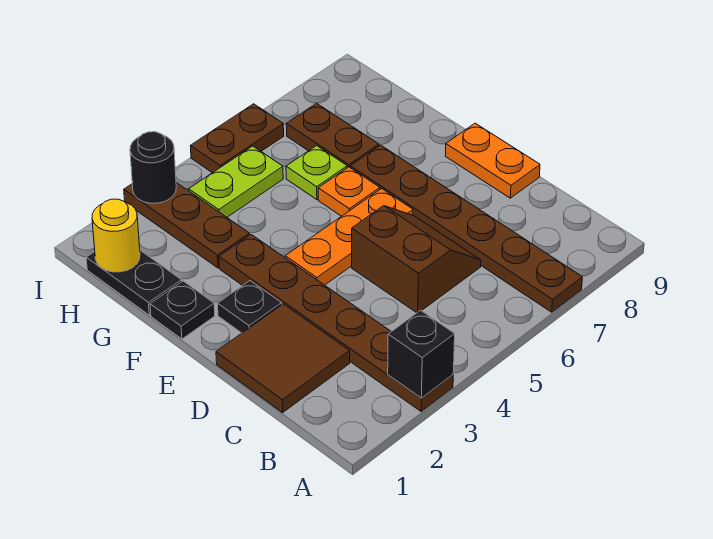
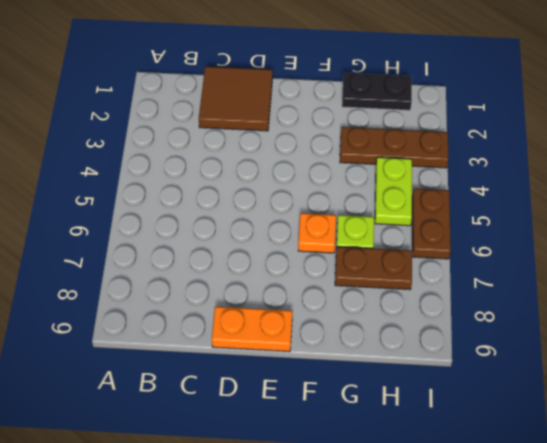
none -> brown 1x6 plate [219,235,453,411]
none -> brown 1x6 plate [350,145,582,312]
none -> brown 2x2 slope [352,206,481,313]

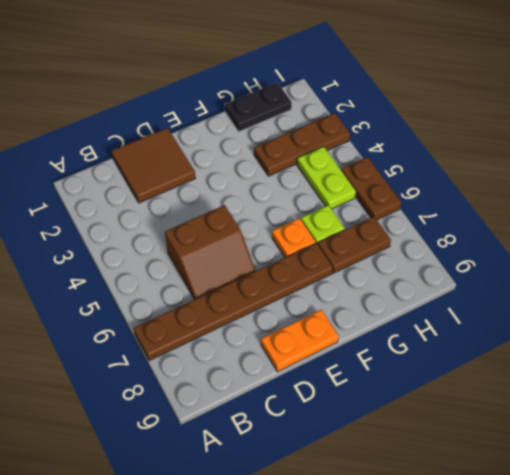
none -> brown 1x6 plate [219,235,453,411]
none -> black 1x1 plate [218,281,282,333]
none -> orange 1x3 plate [285,189,413,285]

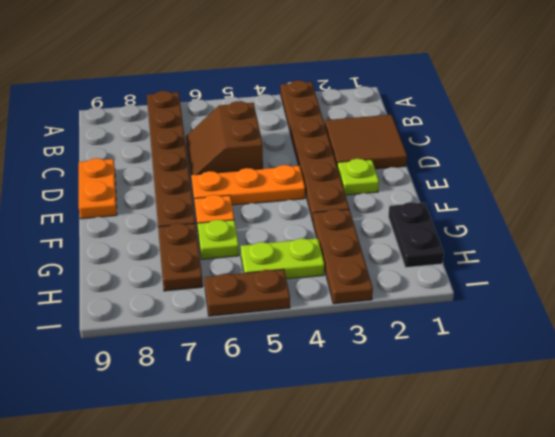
lime 1x1 plate [337,159,379,195] -> black 1x1 plate [218,281,282,333]
none -> black 1x1 plate [150,281,215,339]
none -> black 1x1 brick [388,310,455,398]
none -> yellow 1x1 round brick [92,199,140,272]

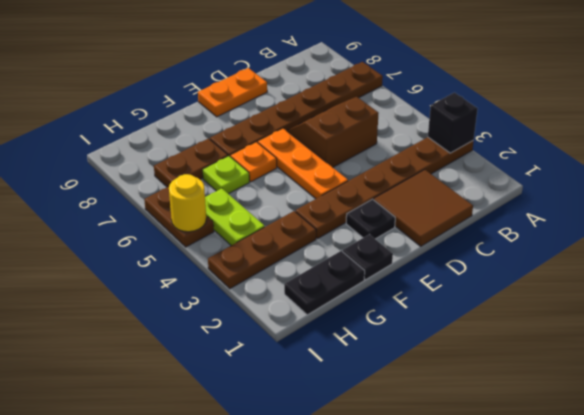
yellow 1x1 round brick [169,174,206,232] -> yellow 1x1 round brick moved to [92,199,140,272]
none -> black 1x1 round brick [130,132,176,203]

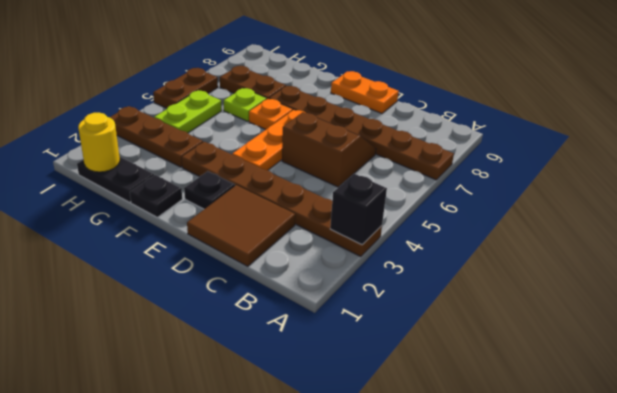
none -> black 1x1 round brick [130,132,176,203]

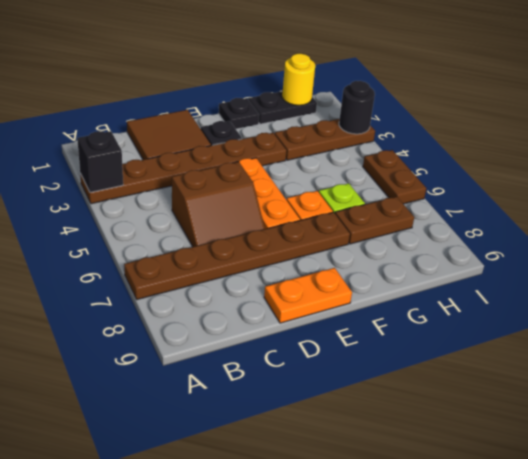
none -> lime 1x2 plate [189,146,283,217]

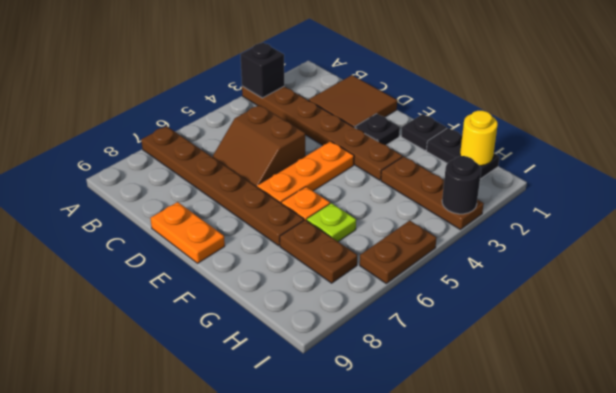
none -> lime 1x2 plate [189,146,283,217]

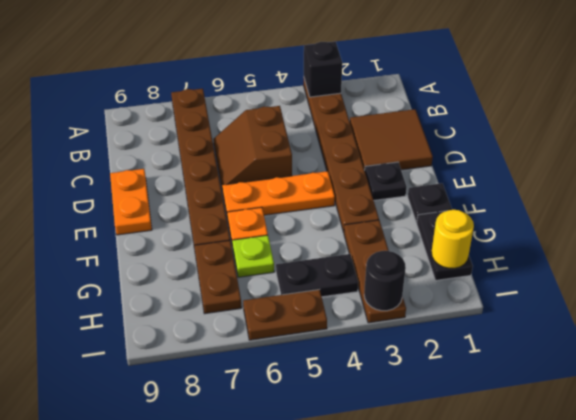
black 1x2 plate [276,254,358,297] -> lime 1x2 plate [189,146,283,217]

